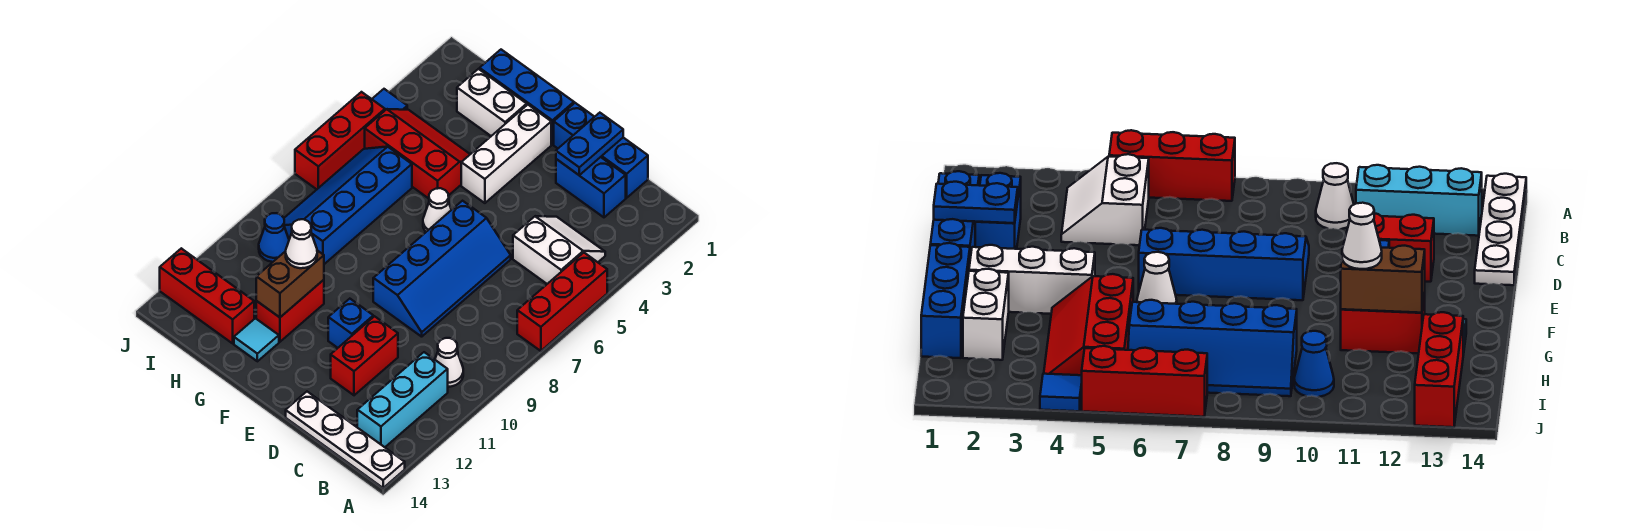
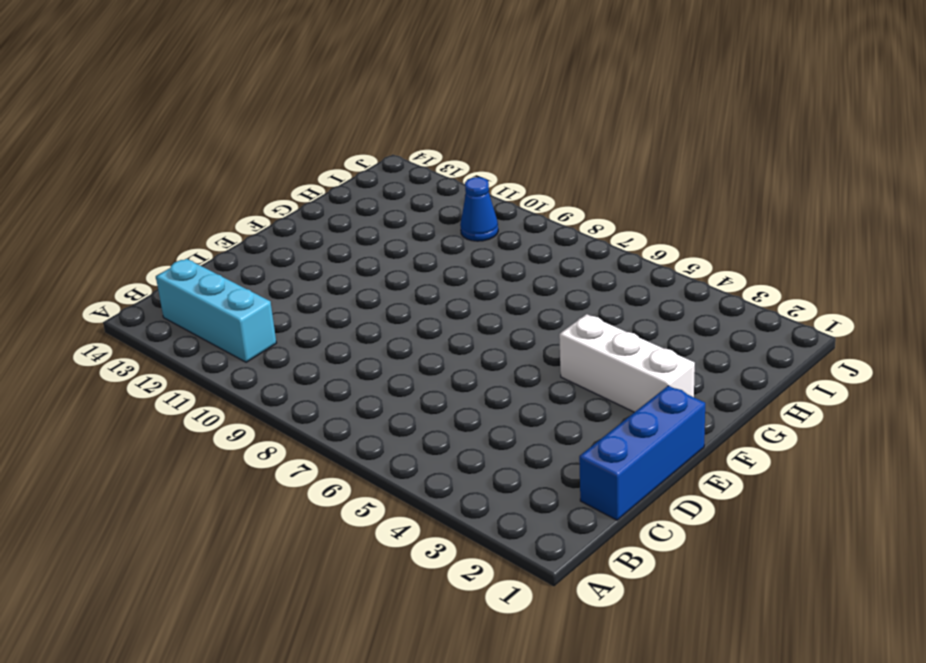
none -> red 1x3 brick [517,253,607,351]
none -> white 1x4 plate [286,392,405,488]
none -> white 2x2 slope [513,216,605,284]

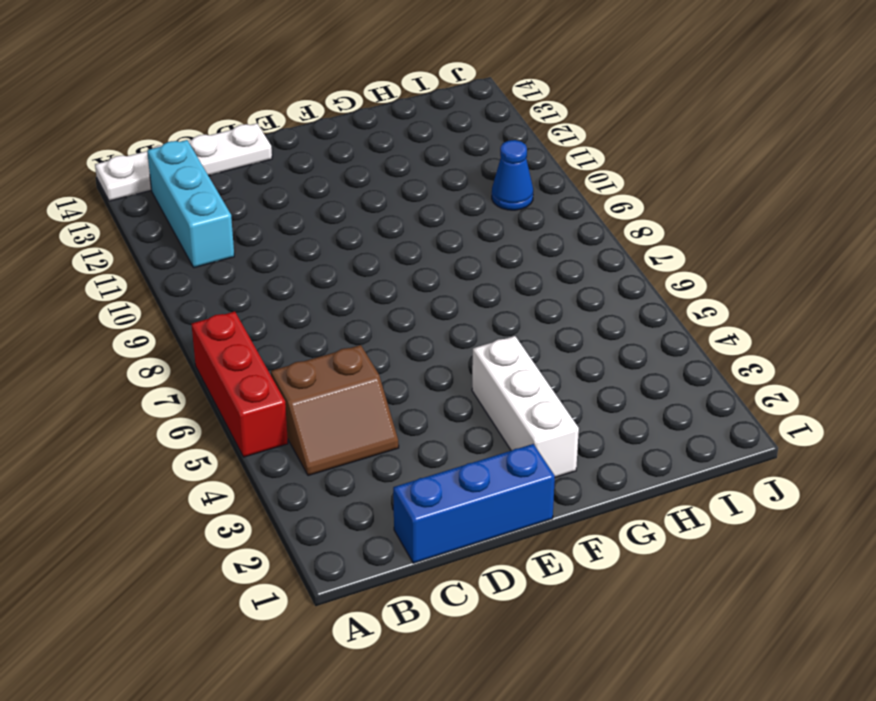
brown 2x2 slope [271,345,399,476] -> white 2x2 slope [513,216,605,284]
none -> white 1x1 cone [435,338,463,387]
none -> blue 1x2 brick [556,157,626,217]
none -> blue 2x4 slope [373,201,511,337]

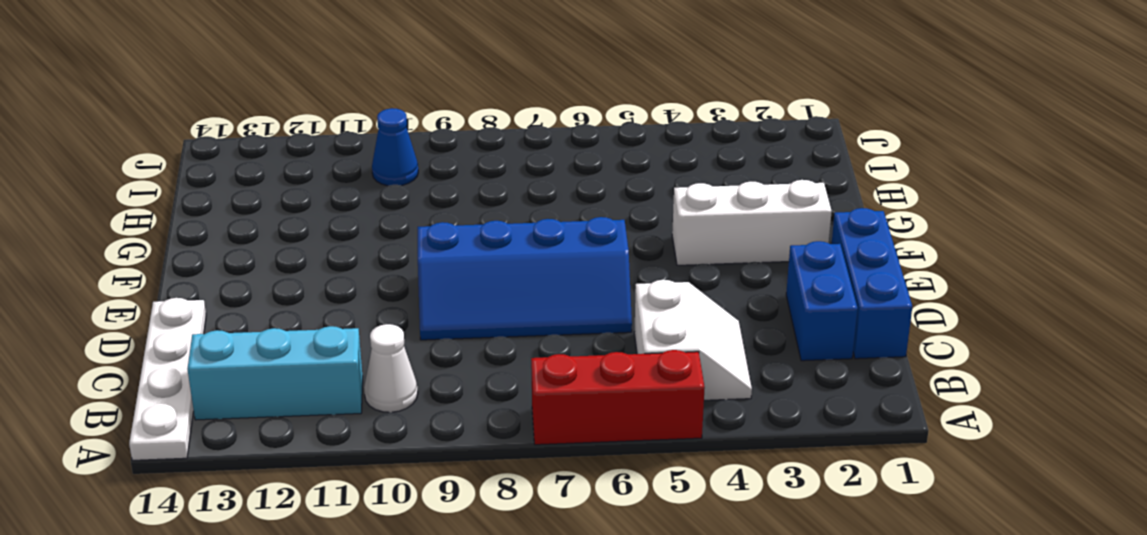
none -> red 1x2 brick [331,316,398,395]
none -> blue 1x1 brick [328,299,373,348]
none -> blue 1x3 brick [480,50,574,144]

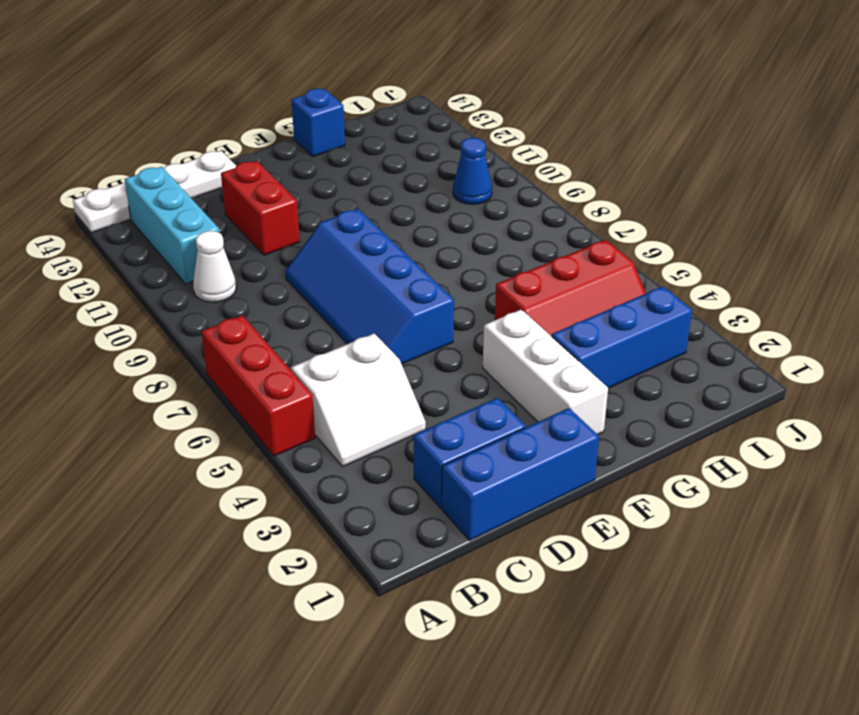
blue 1x3 brick [551,286,692,388] -> blue 1x3 brick moved to [480,50,574,144]
blue 1x1 brick [291,89,345,157] -> blue 1x1 brick moved to [328,299,373,348]
none -> white 1x1 cone [423,188,451,232]
none -> white 1x2 brick [457,69,527,136]
none -> red 1x2 brick [256,280,324,342]

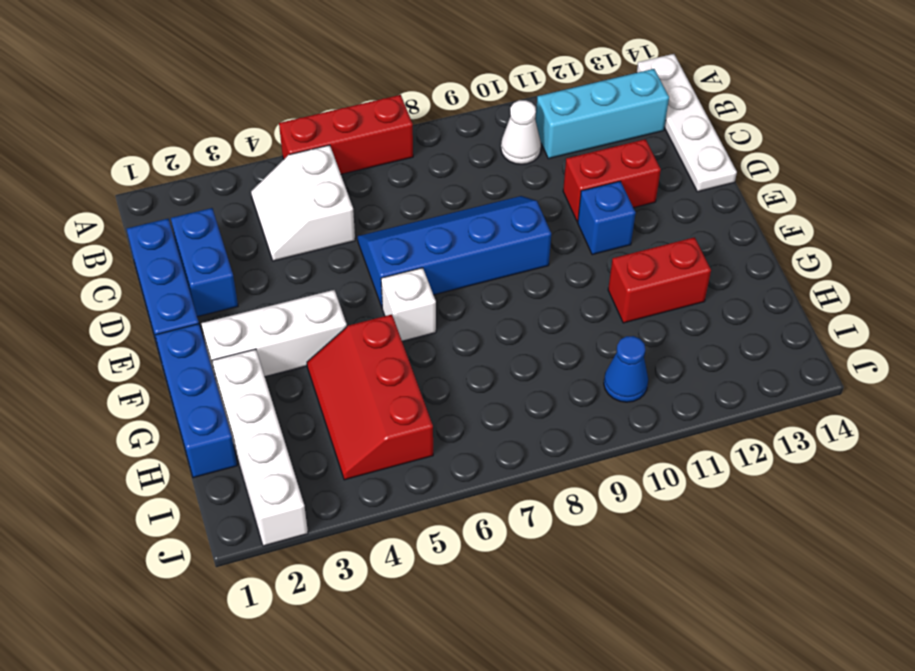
white 1x1 brick [381,268,436,341] -> white 1x1 cone [423,188,451,232]
white 1x4 brick [212,349,308,546] -> white 1x2 brick [457,69,527,136]
none -> cyan 1x1 tile [234,318,279,361]
none -> blue 2x4 slope [284,147,412,264]
none -> red 1x3 brick [160,248,254,343]

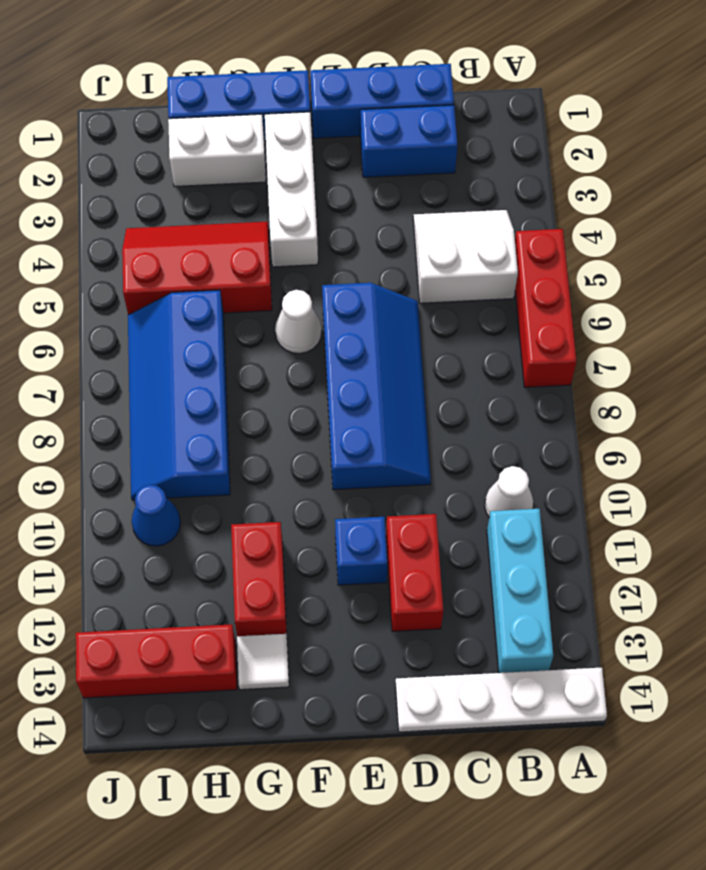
white 1x1 tile [237,634,289,690] -> cyan 1x1 tile [234,318,279,361]
none -> blue 1x1 tile [372,89,407,110]
none -> red 1x3 brick [295,92,385,189]
none -> blue 1x2 plate [556,113,623,175]

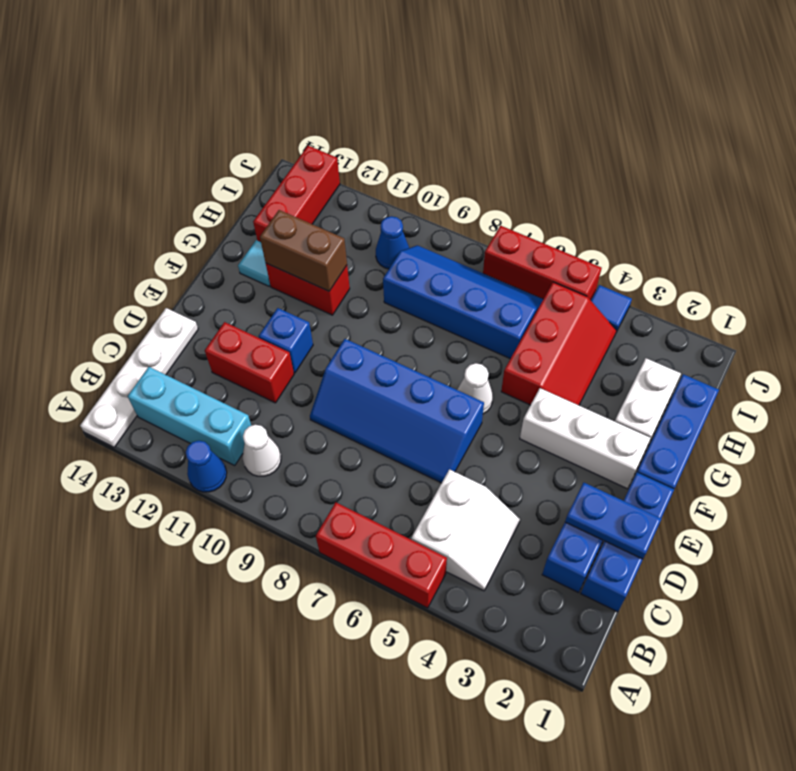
blue 1x1 cone [186,441,227,492] -> none
none -> white 1x1 cone [286,219,317,268]

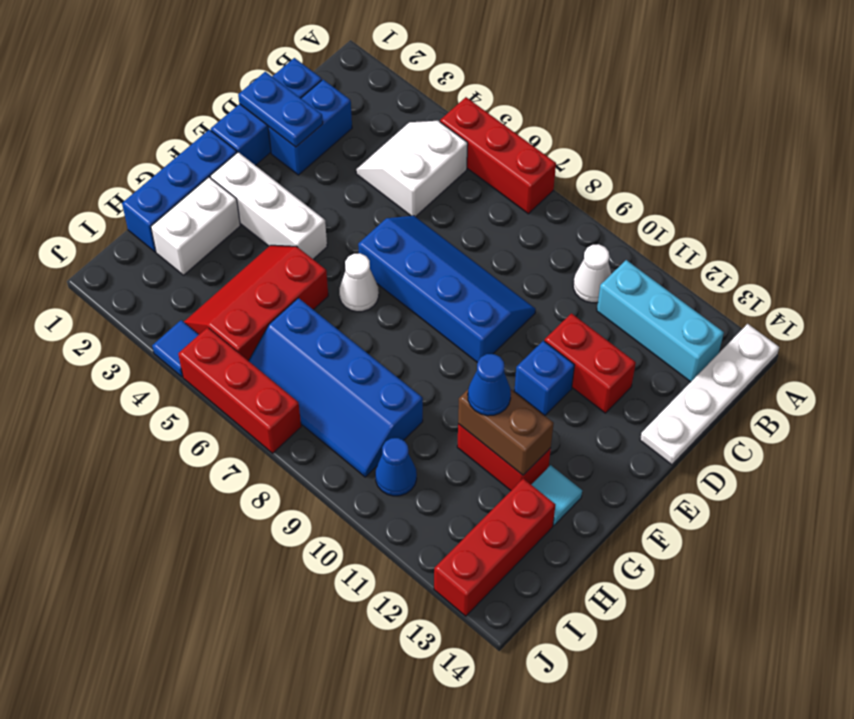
blue 1x1 cone [468,354,511,416] -> white 1x1 cone [286,219,317,268]

